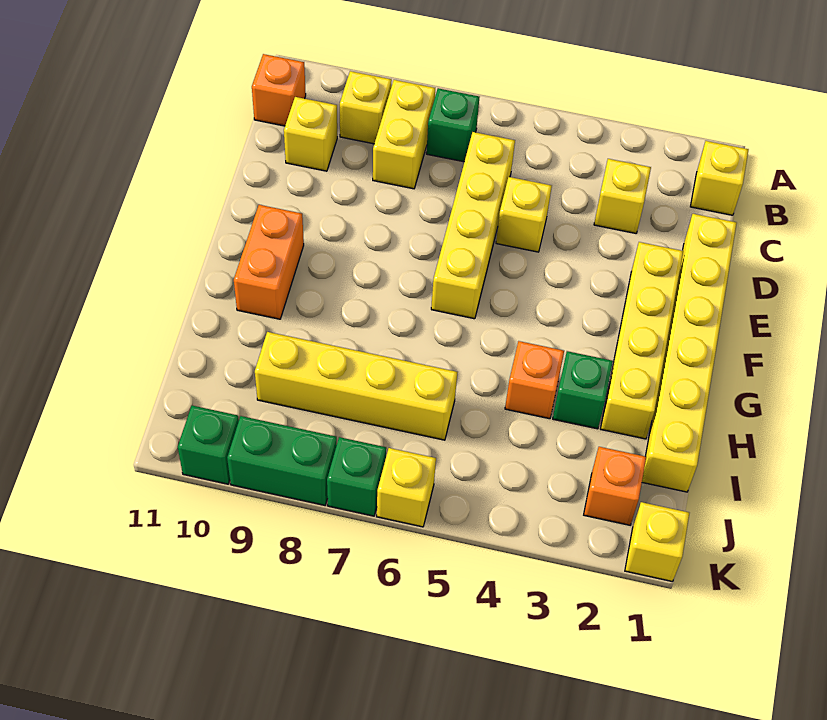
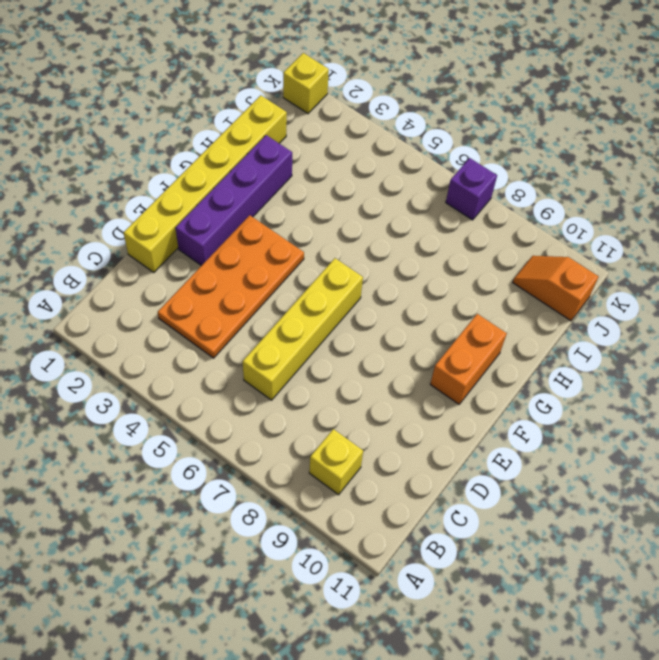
orange 2x4 plate [158,215,304,358] -> yellow 1x1 brick [594,159,651,233]
purple 1x4 brick [176,135,292,266] -> yellow 1x4 brick [601,242,683,439]
orange 1x2 slope [513,256,599,321] -> none
purple 1x1 brick [446,158,497,220] -> green 1x1 brick [327,437,386,516]
none -> yellow 1x1 brick [690,141,749,215]
none -> green 1x1 brick [426,88,479,162]
none -> yellow 1x2 brick [373,80,435,189]

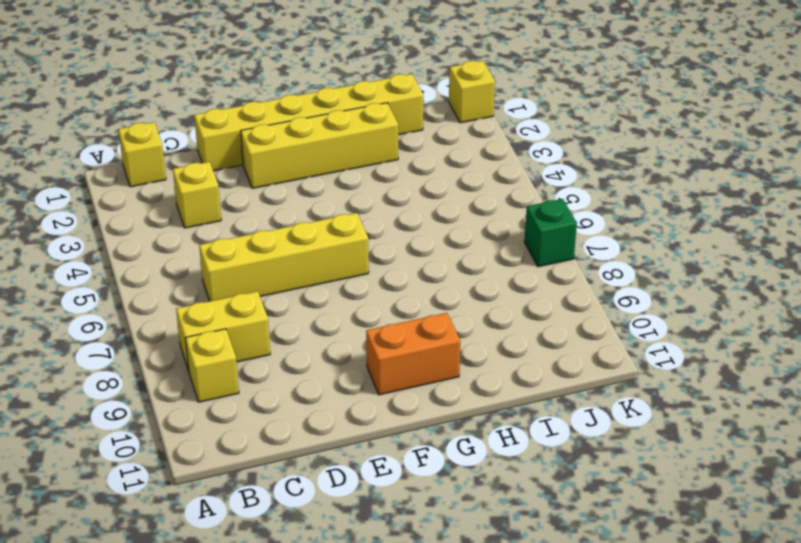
none -> green 1x1 brick [426,88,479,162]
none -> orange 1x1 brick [252,54,306,126]
none -> yellow 1x1 brick [284,97,337,171]

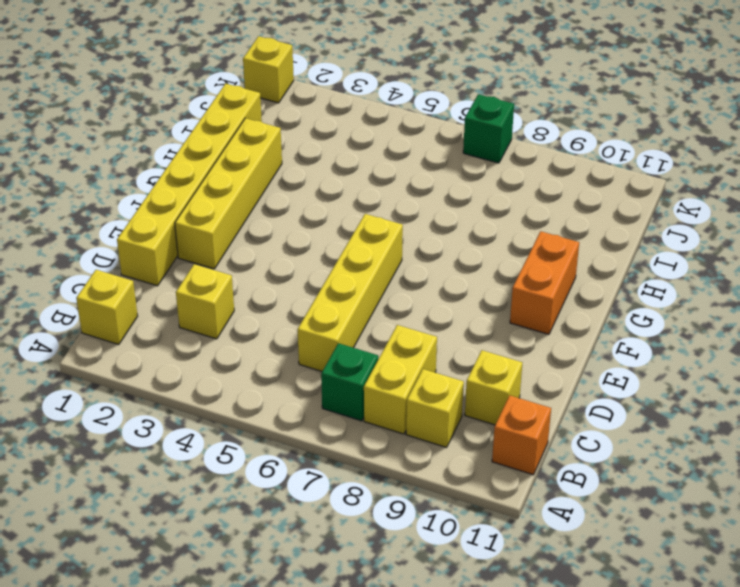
none -> yellow 1x1 brick [496,177,552,252]
none -> green 1x1 brick [553,351,613,429]
none -> orange 1x1 brick [505,341,564,419]

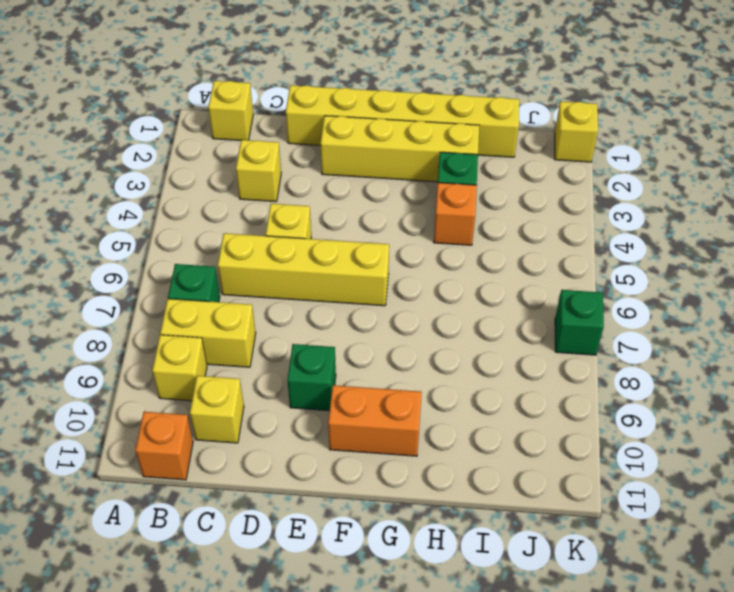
green 1x1 brick [287,344,336,411] -> green 1x1 brick moved to [178,405,239,484]
none -> yellow 1x4 brick [255,332,457,440]
none -> orange 1x1 brick [584,447,646,525]
none -> yellow 1x1 brick [377,448,436,527]

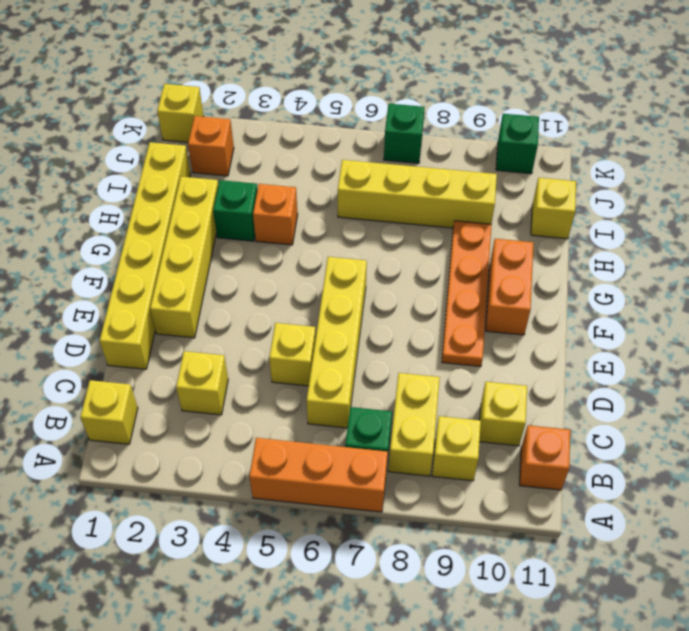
orange 1x3 brick [249,438,388,512] -> none
orange 1x4 plate [442,221,492,367] -> none
yellow 1x1 brick [531,178,576,239] -> yellow 1x1 brick moved to [377,448,436,527]
none -> green 1x2 brick [227,416,337,505]

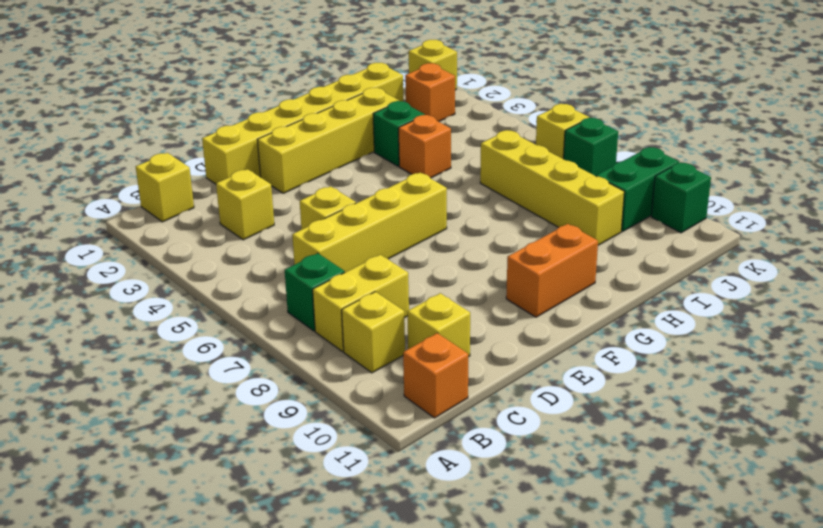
green 1x2 brick [596,147,679,232] -> green 1x2 brick turned to [227,416,337,505]

